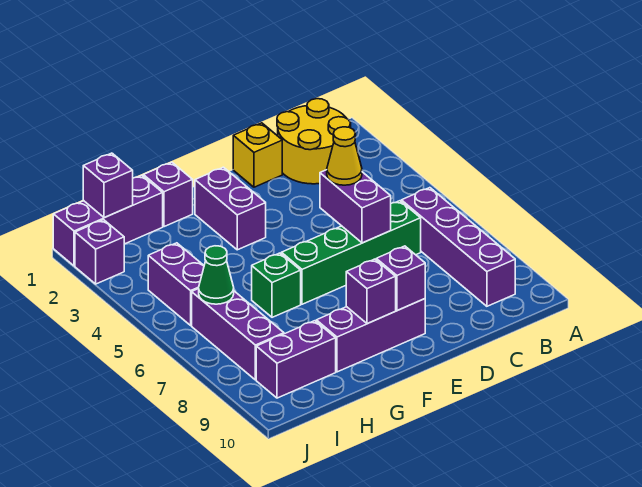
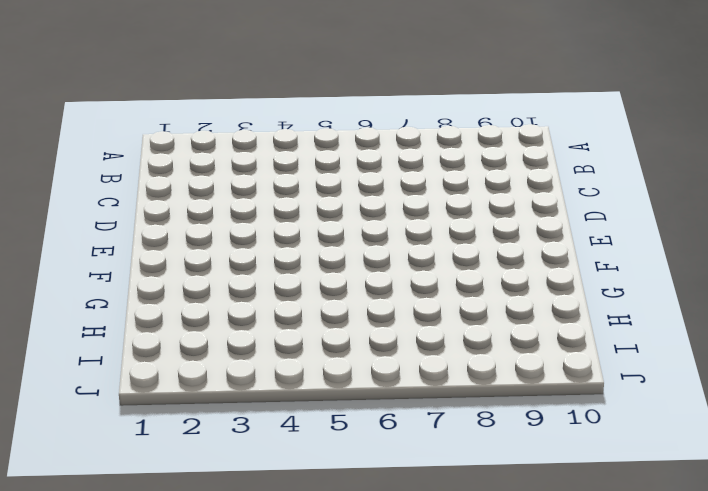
none -> yellow 2x2 round brick [277,99,351,184]
none -> purple 1x4 brick [401,188,515,306]
none -> green 1x4 brick [282,201,421,304]

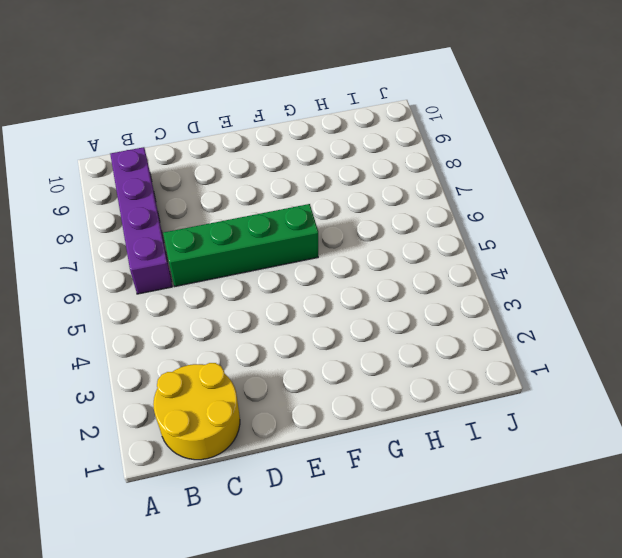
none -> yellow 1x1 brick [233,123,282,187]
none -> purple 1x3 brick [316,299,425,372]
none -> purple 1x2 brick [195,167,266,250]

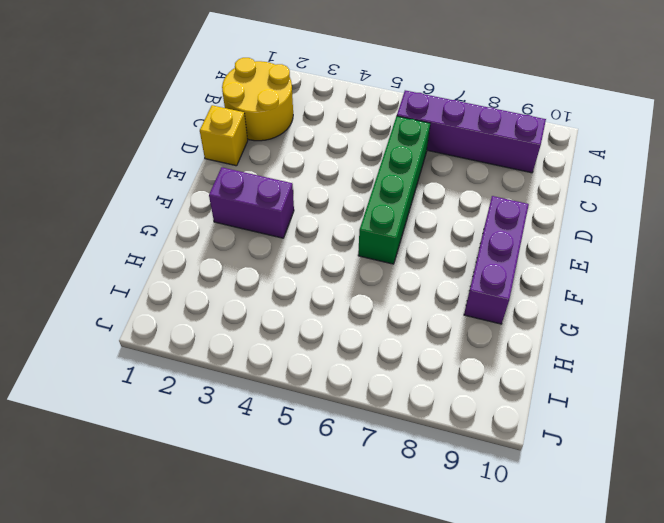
none -> purple 1x1 brick [143,162,193,227]
none -> green 1x1 brick [252,253,301,317]
none -> purple 1x3 brick [53,175,163,266]

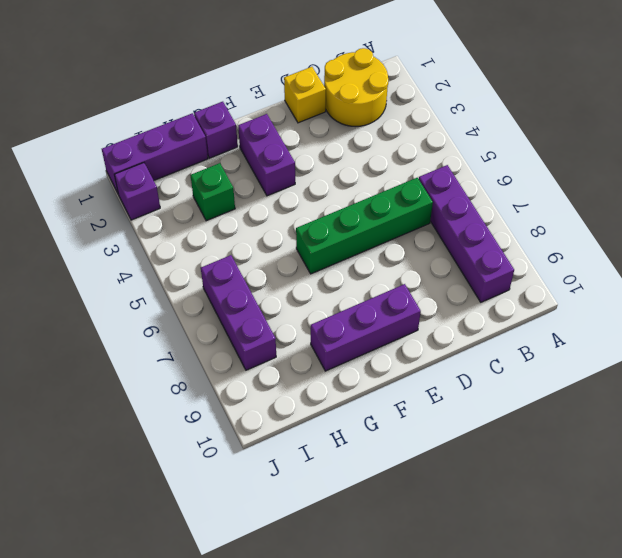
green 1x1 brick [191,163,235,221] -> green 1x1 brick moved to [252,253,301,317]
none -> purple 1x2 brick [256,321,336,398]
none -> purple 1x2 brick [148,243,204,325]
none -> purple 1x2 brick [320,170,391,243]

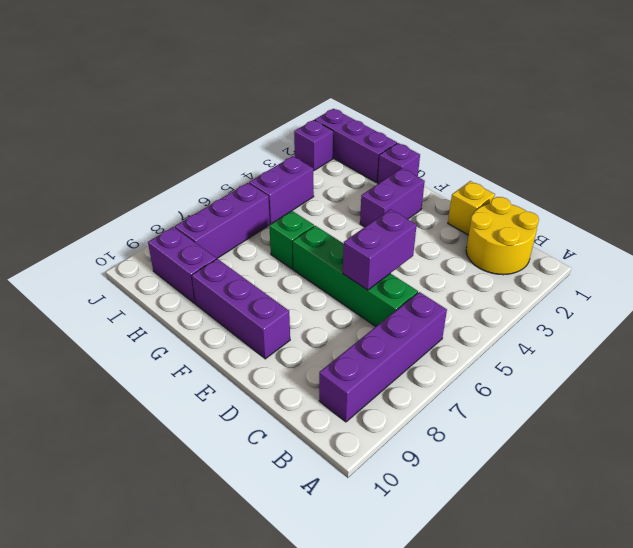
none -> purple 1x1 brick [376,246,425,311]
none -> purple 1x1 brick [346,259,396,323]
none -> purple 1x1 brick [83,153,133,218]

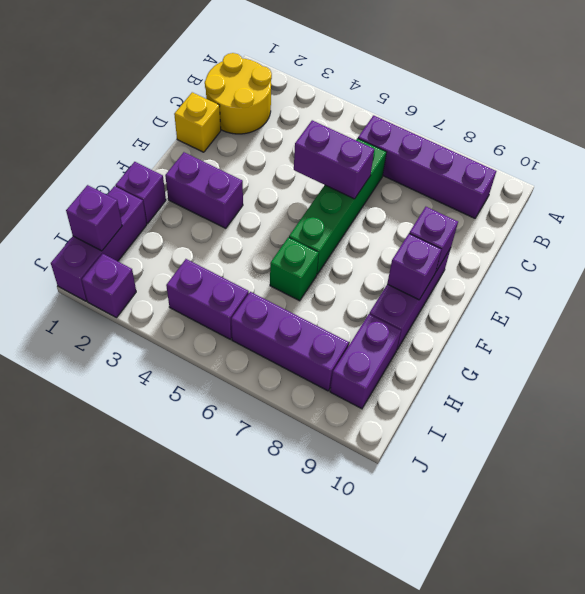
none -> green 1x1 cone [199,246,234,304]
none -> yellow 1x1 cone [327,127,362,185]

